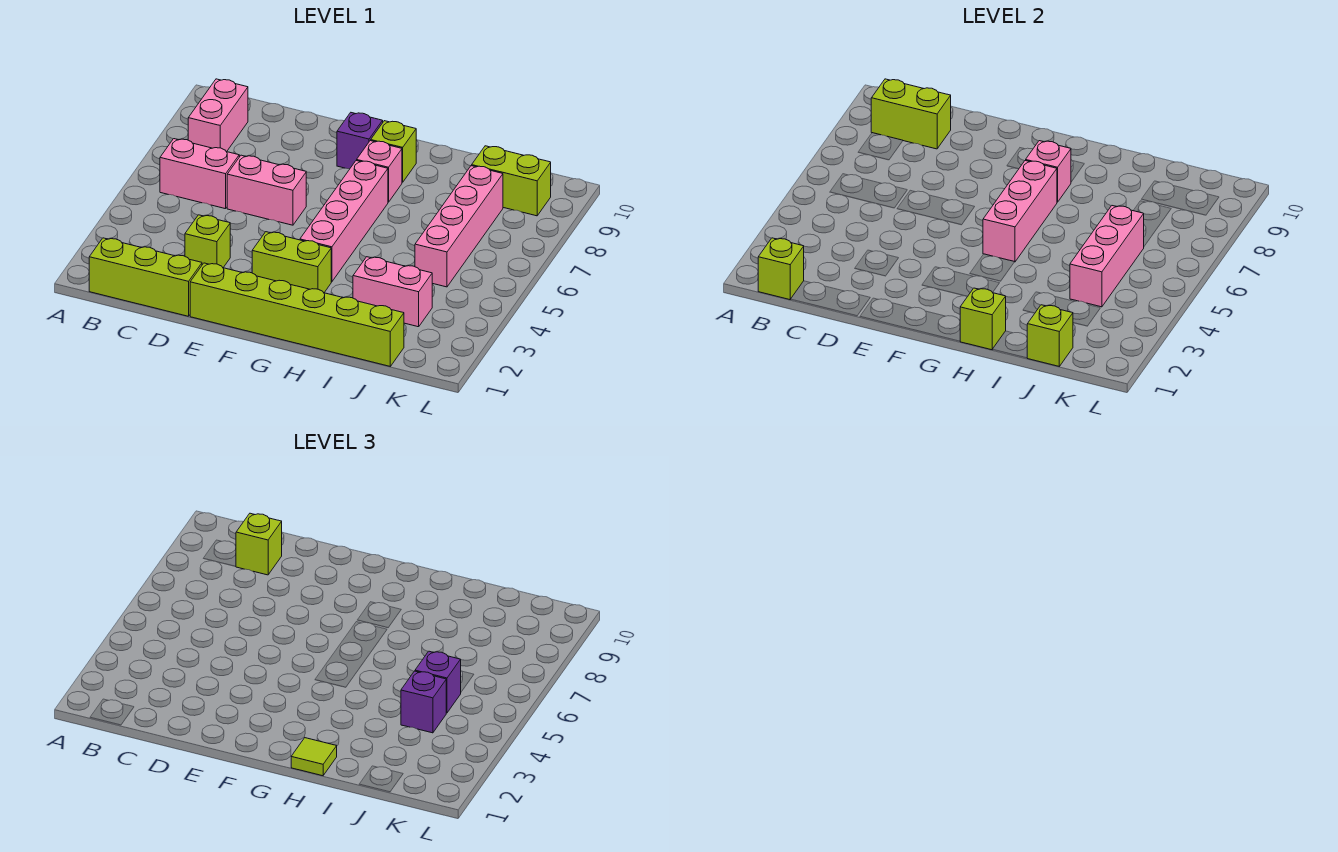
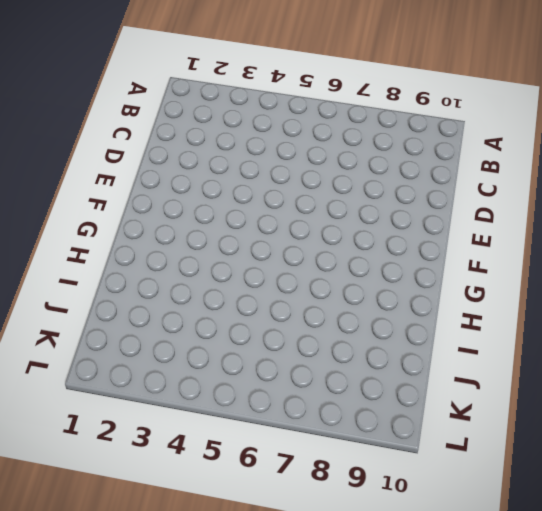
none -> lime 1x3 brick [89,238,202,316]
none -> pink 1x2 brick [160,139,239,209]
none -> pink 1x2 brick [188,79,248,152]

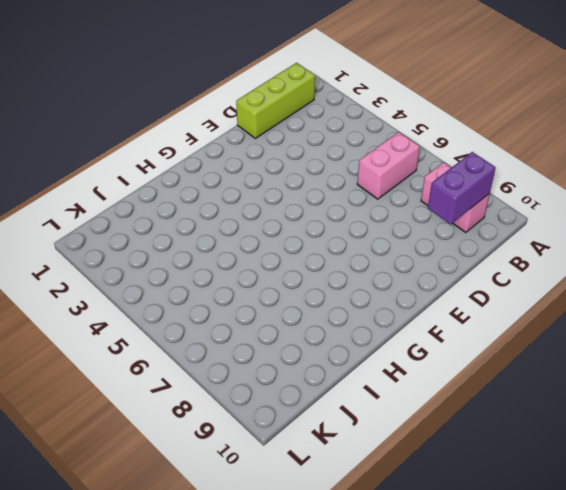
purple 1x2 brick [428,152,495,224] -> lime 1x2 brick [871,79,951,149]
none -> lime 1x1 brick [185,215,230,267]
none -> pink 1x2 brick [227,155,306,225]
none -> lime 1x6 brick [190,263,404,366]

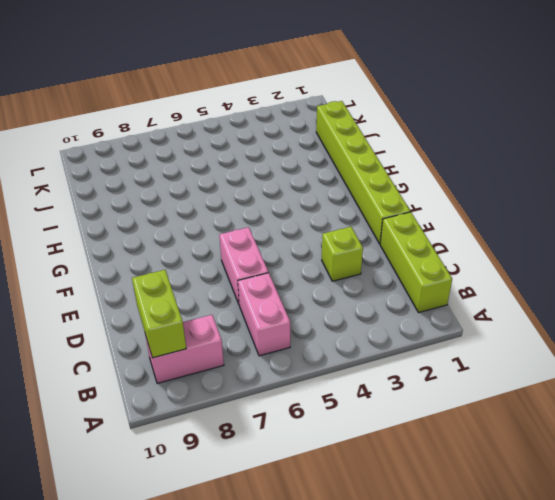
none -> lime 1x2 brick [252,232,331,293]
none -> purple 1x1 brick [337,113,383,169]
none -> pink 1x4 brick [300,160,388,282]

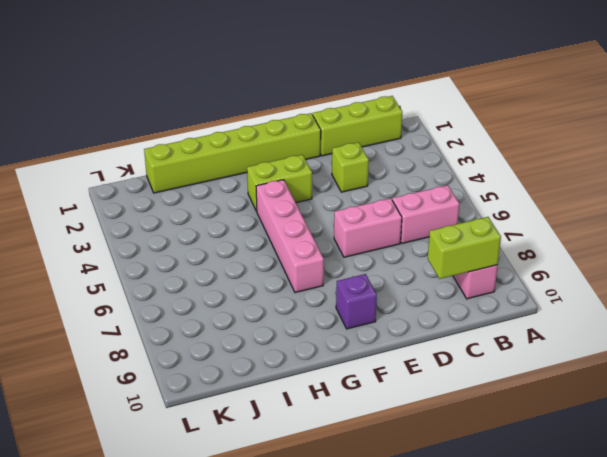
none -> pink 1x1 brick [357,141,402,202]
none -> lime 1x1 brick [371,121,416,182]
none -> pink 1x2 brick [353,257,432,327]

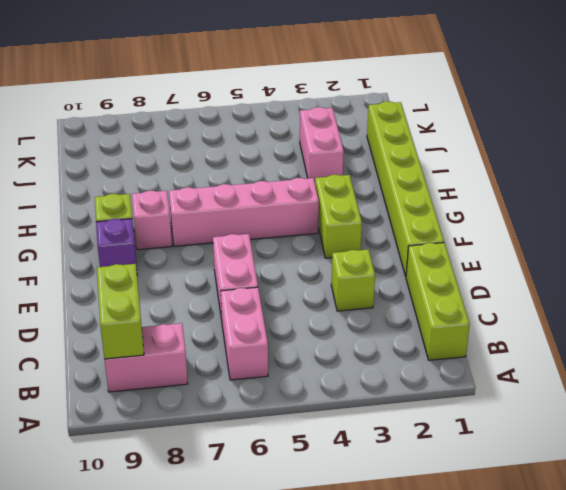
none -> pink 1x4 brick [415,166,503,287]
none -> lime 1x2 brick [472,146,551,216]
none -> lime 1x1 brick [758,238,804,300]

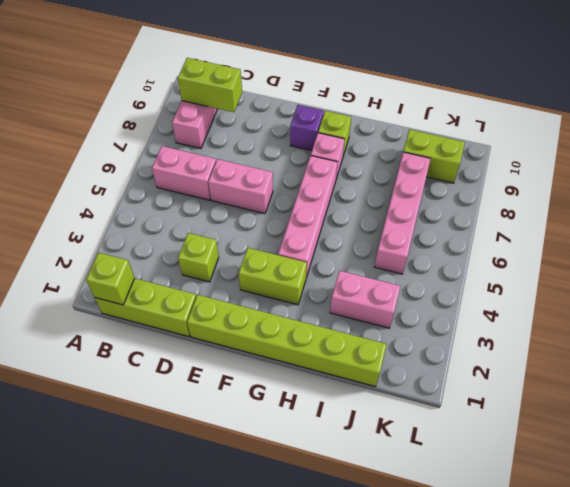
none -> pink 1x3 brick [983,160,1057,262]
none -> pink 1x1 brick [1026,141,1071,202]
none -> lime 1x1 brick [960,288,1006,350]

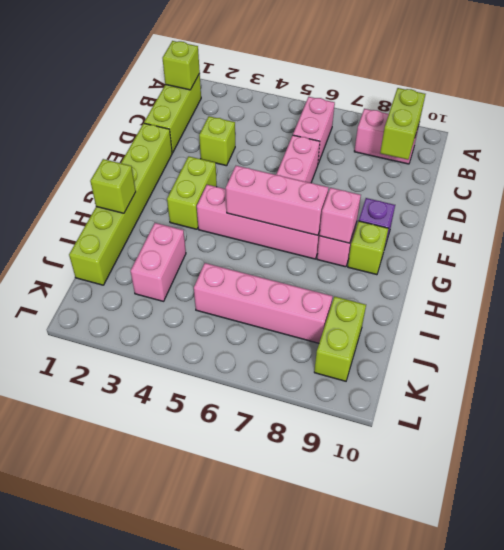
none -> lime 1x1 brick [1027,305,1073,366]
none -> pink 1x3 brick [1070,206,1144,307]
none -> lime 1x1 brick [236,513,282,575]

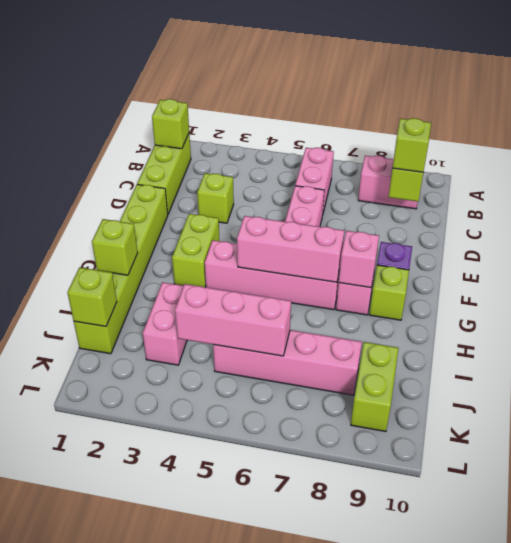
none -> lime 1x1 tile [291,738,337,776]
none -> purple 1x1 brick [401,671,446,733]
none -> purple 1x1 brick [415,651,461,713]

